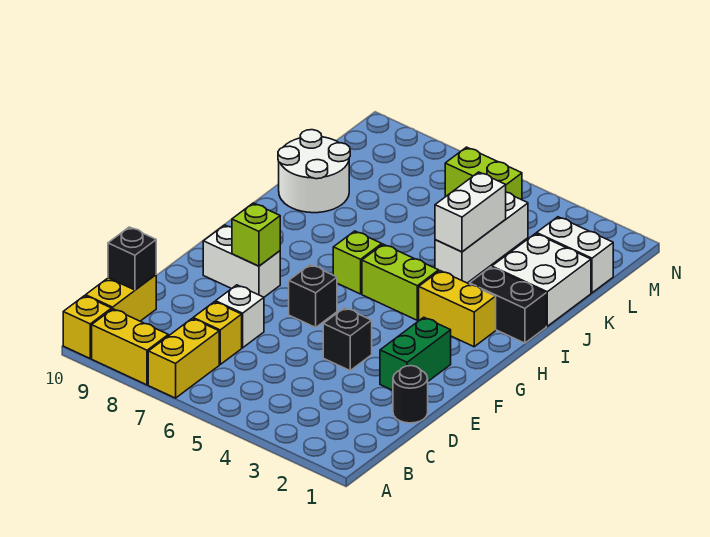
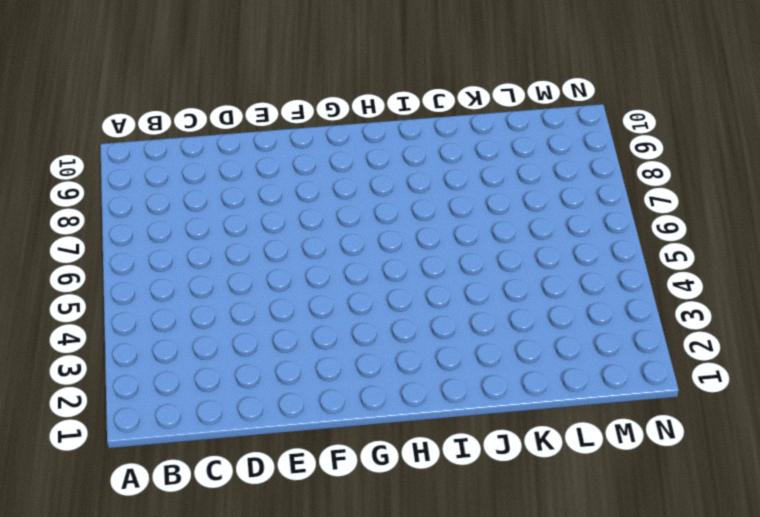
none -> yellow 1x2 brick [148,318,219,398]
none -> yellow 1x2 brick [92,309,168,385]
none -> yellow 1x1 brick [63,296,112,358]

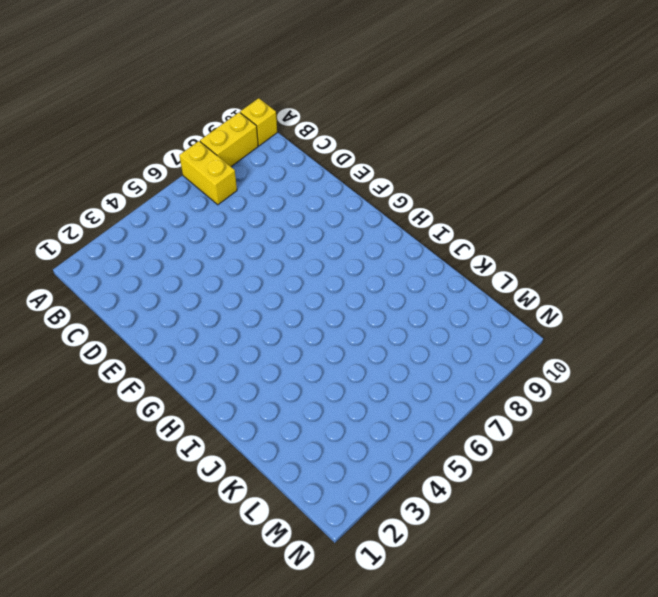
none -> yellow 1x2 brick [86,275,156,321]
none -> yellow 1x1 brick [193,302,242,364]
none -> black 1x1 round brick [393,366,428,423]

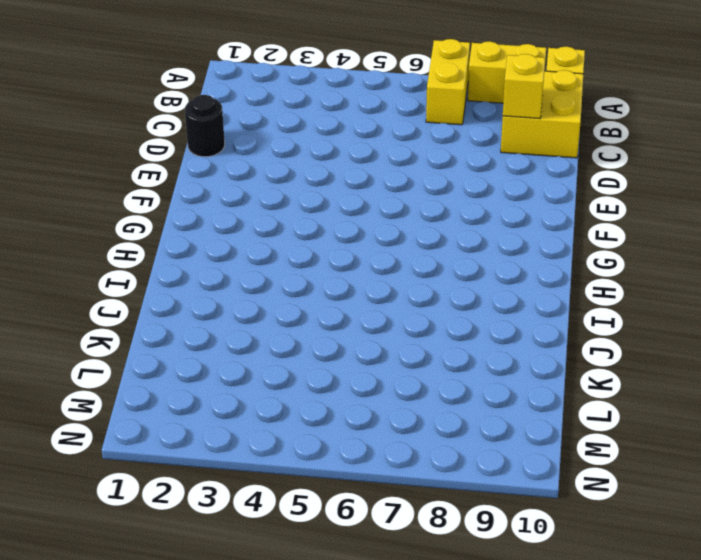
yellow 2x2 brick [501,70,583,158] -> yellow 1x2 brick [86,275,156,321]
yellow 1x1 brick [503,54,545,119] -> yellow 1x1 brick moved to [193,302,242,364]
none -> white 1x1 brick [216,285,264,348]
none -> green 1x2 brick [380,317,451,390]
none -> black 1x1 brick [323,308,372,370]

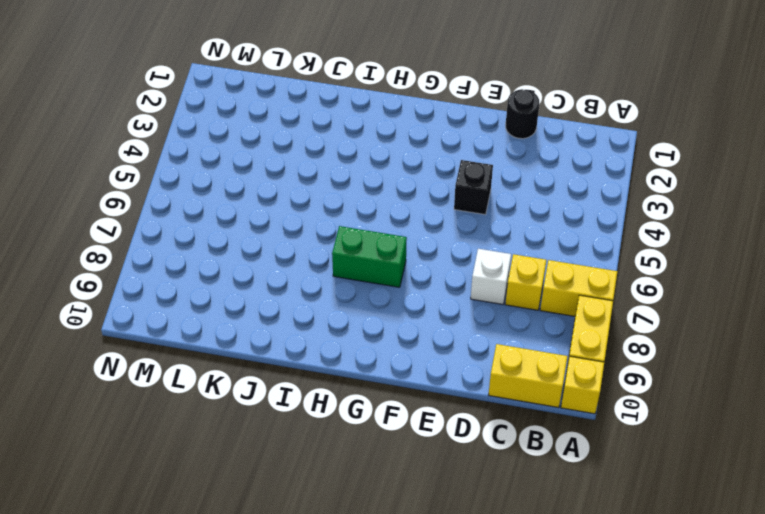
green 1x2 brick [332,226,407,287] -> green 1x2 brick moved to [380,317,451,390]
none -> black 1x1 brick [289,265,337,327]
none -> white 1x2 brick [203,225,280,297]
none -> yellow 1x2 brick [419,271,496,347]

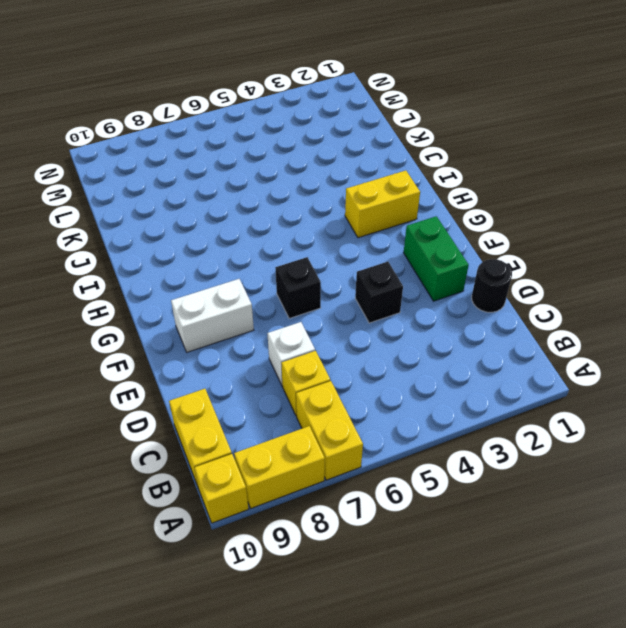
none -> lime 1x2 brick [362,244,439,320]
none -> lime 1x1 brick [333,231,382,294]
none -> black 1x2 brick [470,267,546,343]

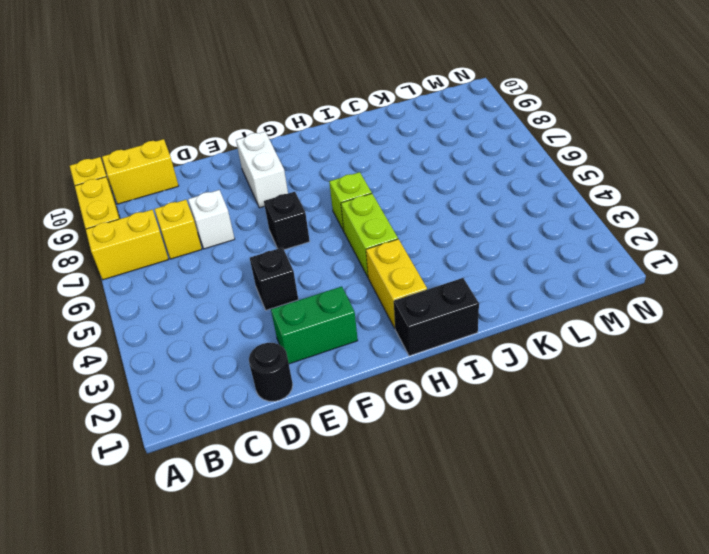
black 1x2 brick [394,278,479,356] -> black 1x2 brick turned to [470,267,546,343]
none -> white 2x2 brick [492,234,591,326]
none -> white 1x3 brick [435,192,528,283]
none -> white 2x2 round brick [278,130,350,213]

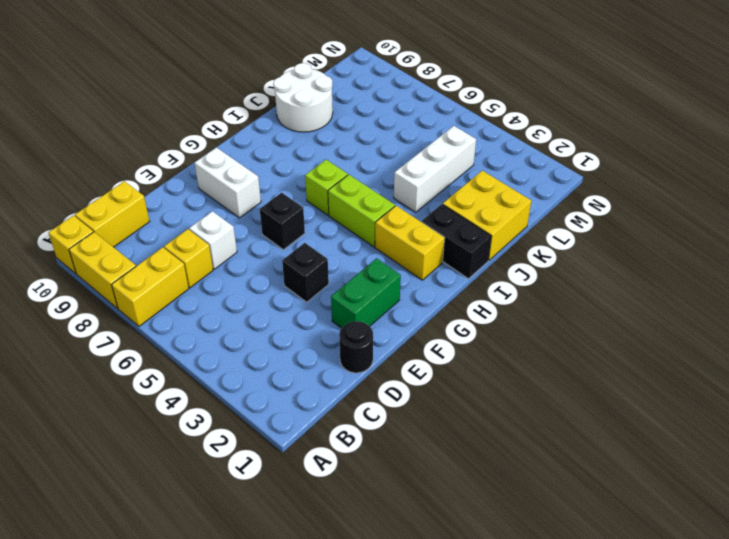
yellow 2x2 brick [443,171,531,260] -> white 2x2 brick [492,234,591,326]
none -> white 1x2 brick [537,217,613,293]
none -> lime 1x2 brick [445,147,522,200]
none -> black 1x1 brick [108,227,156,290]

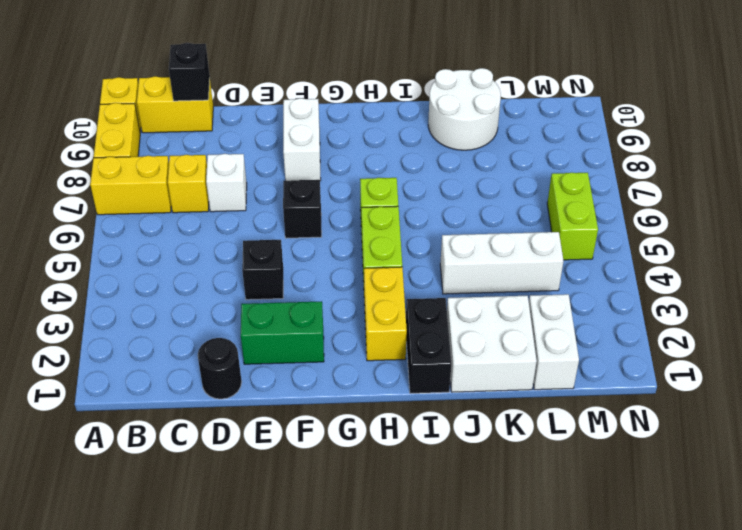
none -> lime 1x1 brick [232,203,280,266]
none -> white 1x2 brick [435,172,506,252]

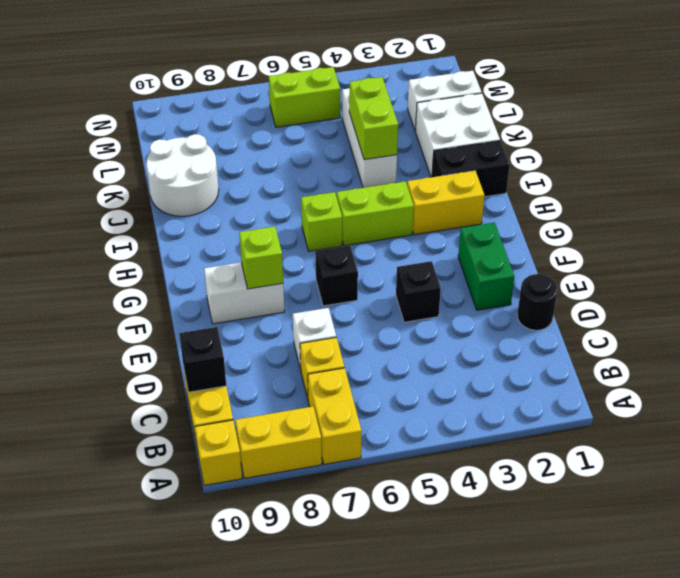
lime 1x2 brick [349,77,398,160] -> white 1x2 brick [435,172,506,252]

